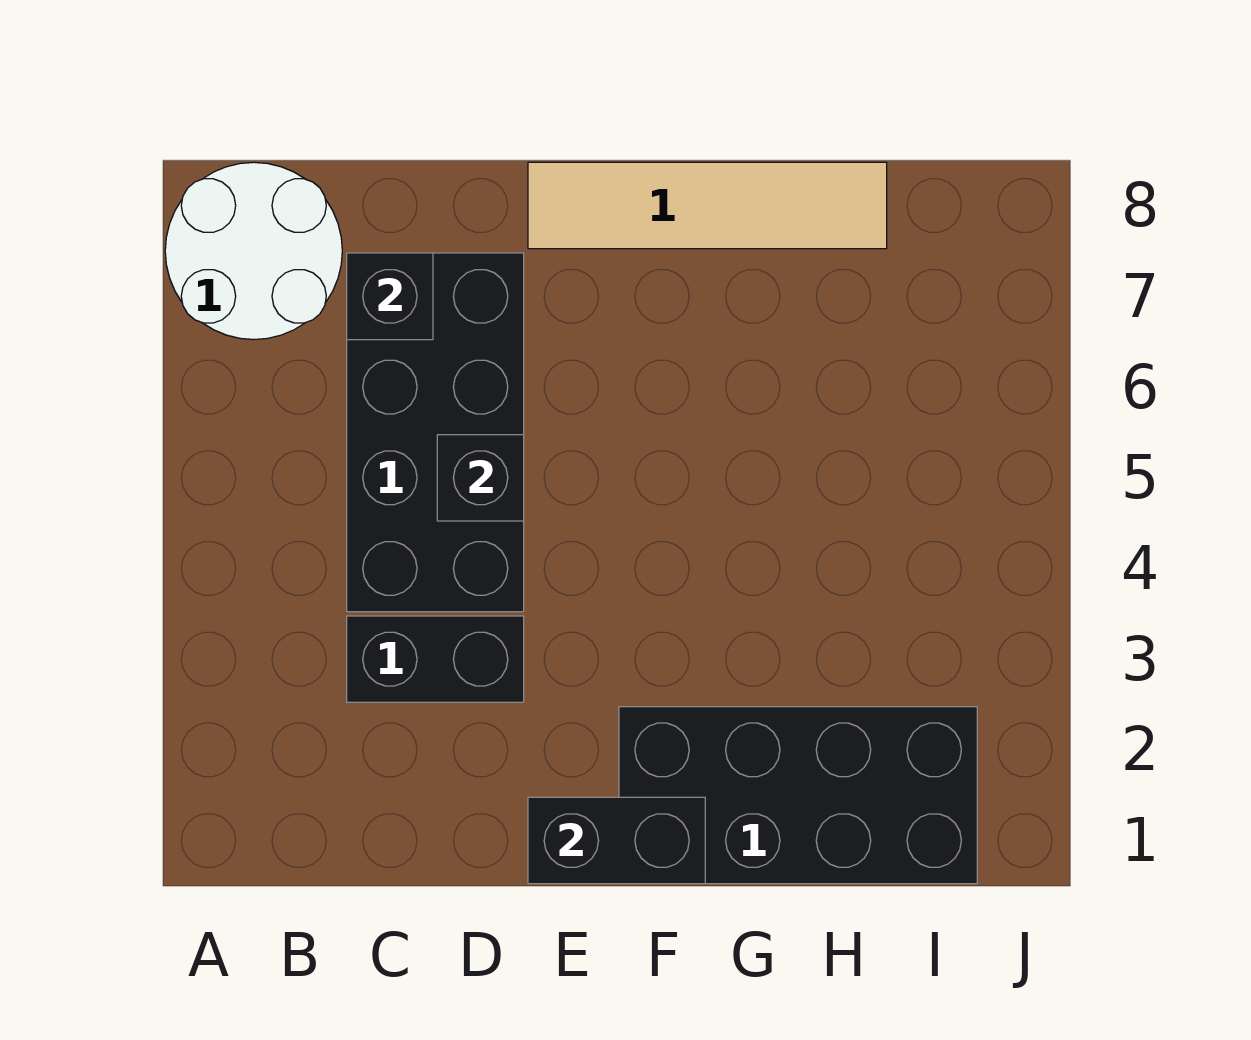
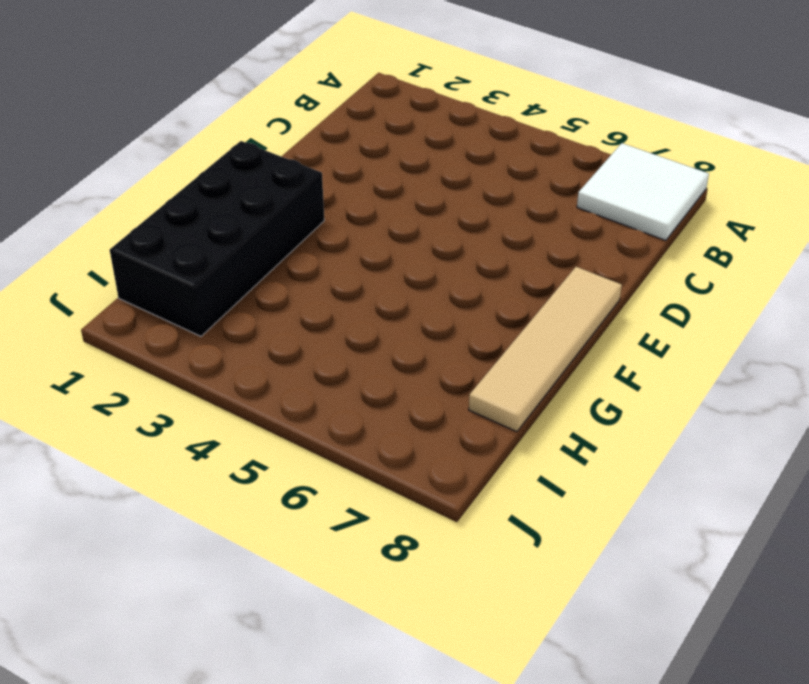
white 2x2 tile [577,143,709,241] -> white 2x2 round brick [165,162,342,339]
none -> black 1x2 brick [347,616,524,702]
none -> black 2x4 brick [347,253,524,612]

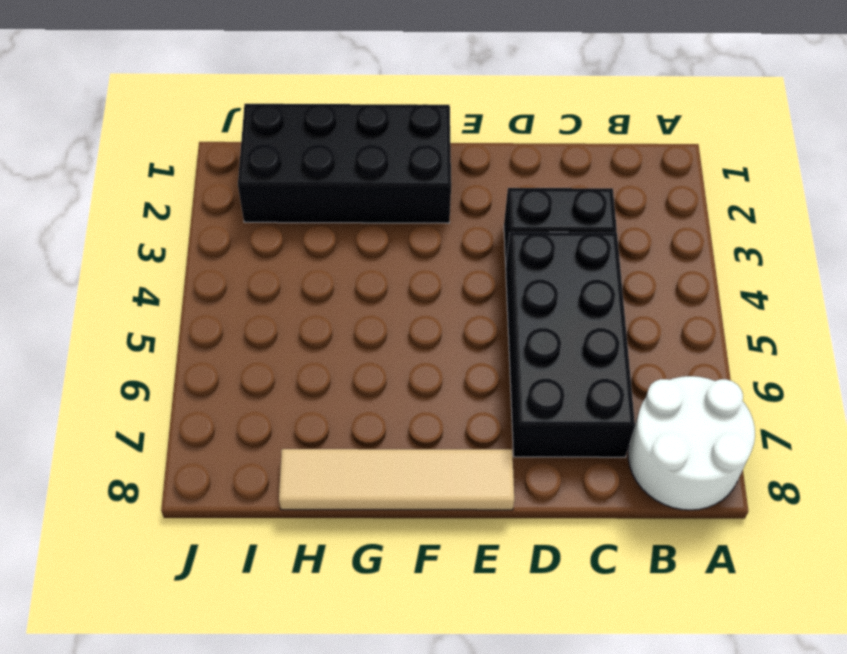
none -> black 1x1 brick [347,253,433,340]
none -> black 1x1 brick [437,435,524,521]

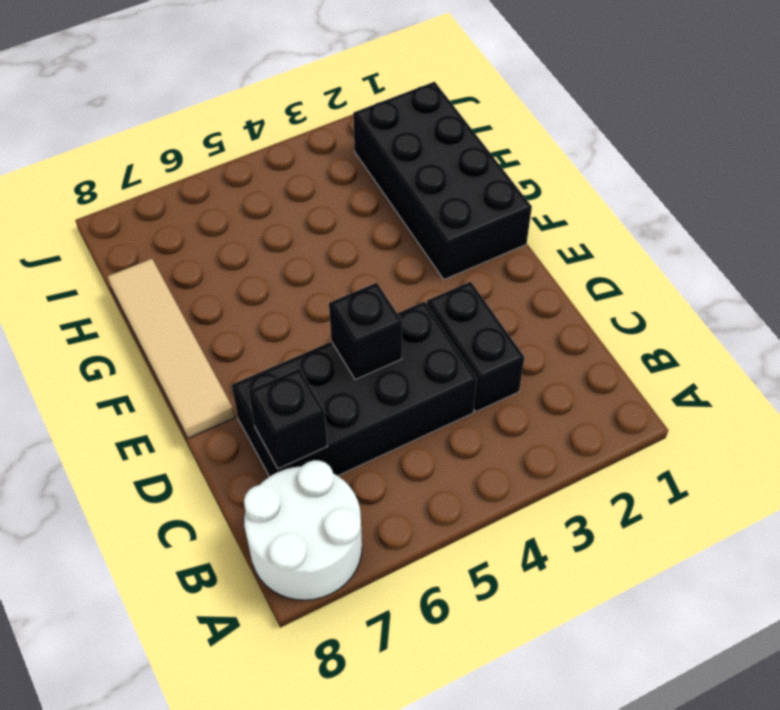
none -> black 1x2 brick [528,797,705,884]

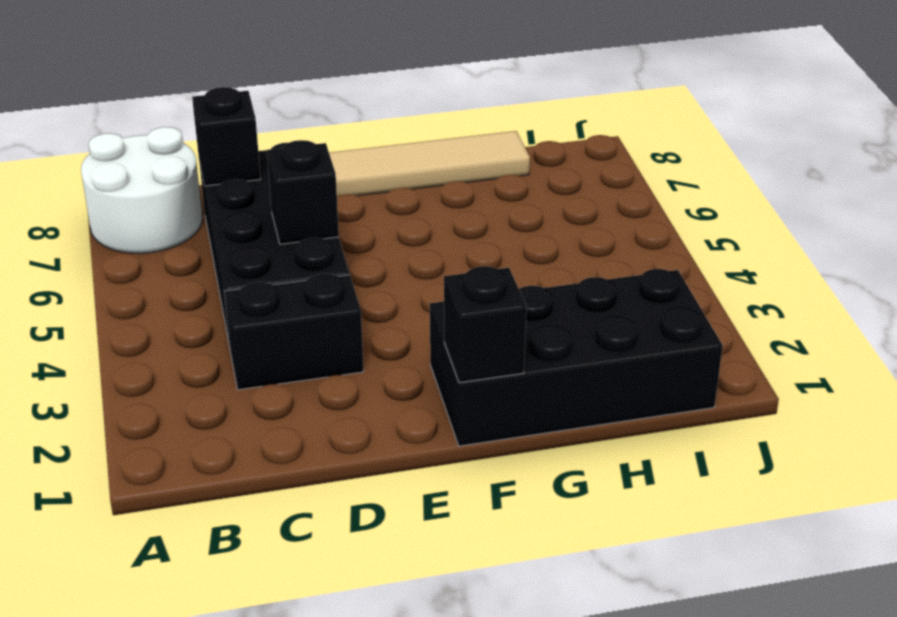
black 1x1 brick [444,266,526,383] -> black 1x2 brick [528,797,705,884]

